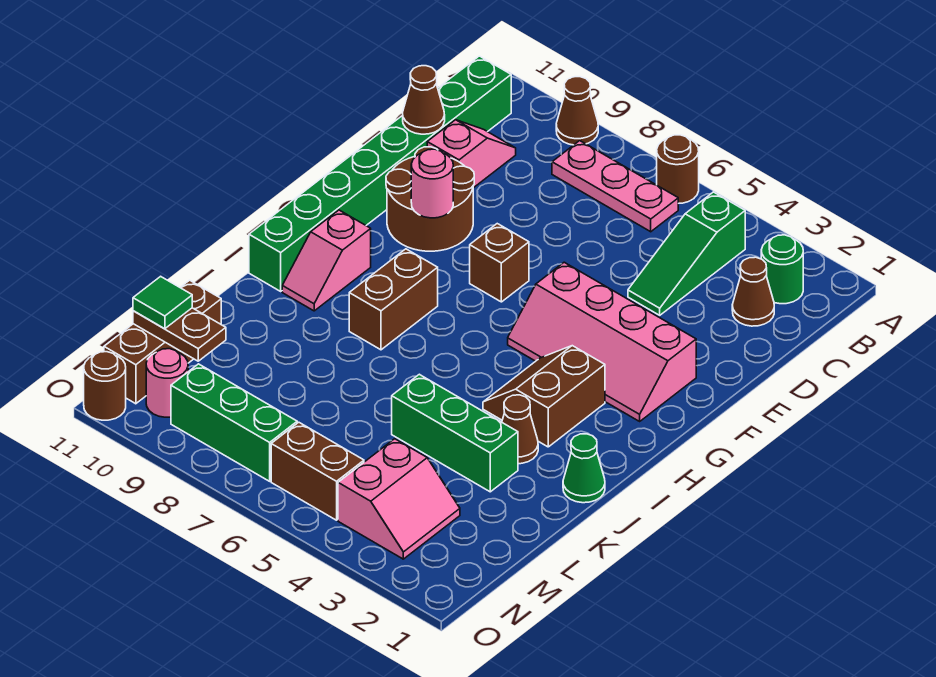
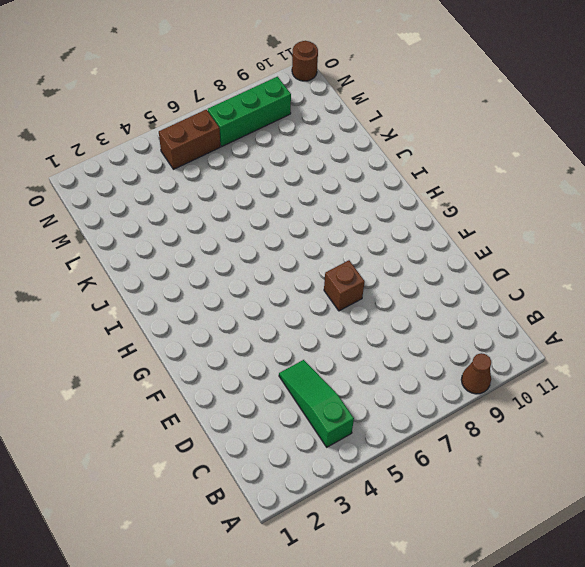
none -> brown 1x1 round brick [657,135,699,204]
none -> green 1x1 round brick [761,235,803,304]
none -> pink 1x3 plate [552,141,678,232]

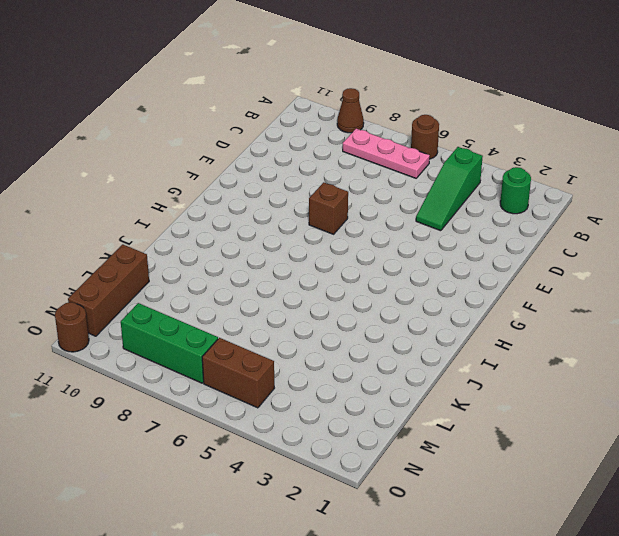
none -> green 1x8 brick [249,56,511,291]
none -> brown 1x1 cone [732,257,774,326]
none -> pink 1x2 slope [427,120,516,188]

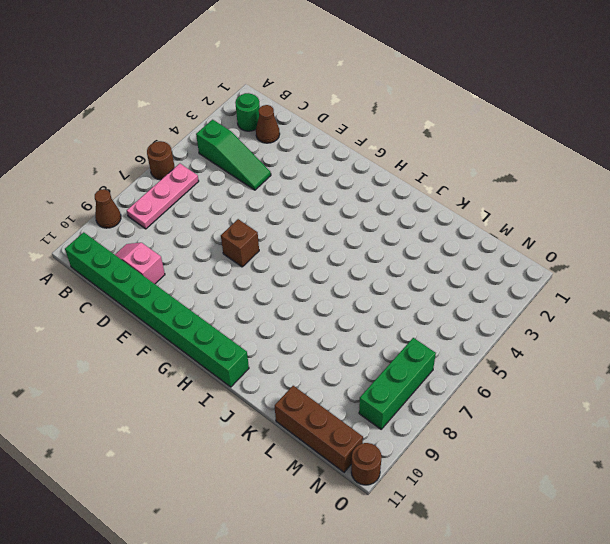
none -> brown 2x2 round brick [386,147,474,251]
none -> pink 2x4 slope [508,262,696,421]
none -> brown 2x2 slope [483,346,605,447]

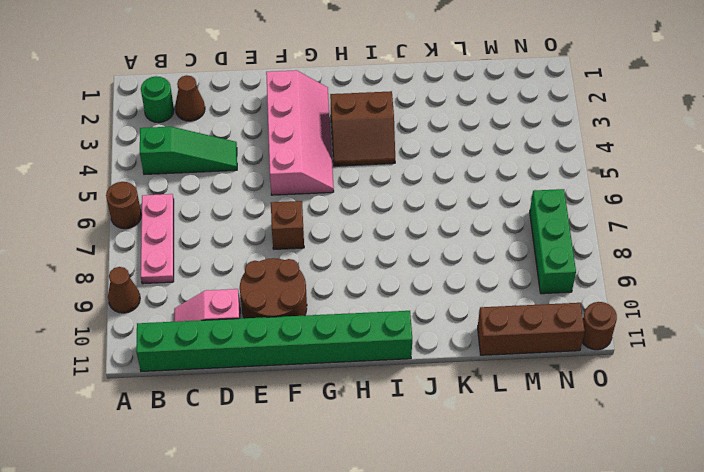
none -> brown 1x2 brick [349,249,438,350]
none -> pink 1x2 slope [282,210,371,311]
none -> green 1x1 cone [563,434,605,503]

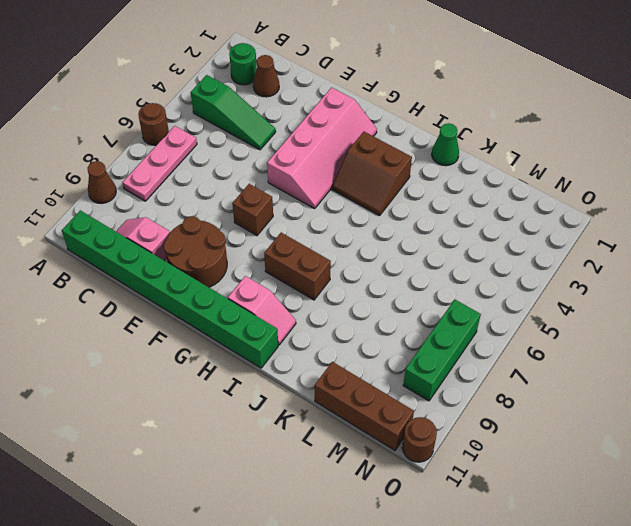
none -> brown 1x1 cone [502,395,538,464]
none -> green 1x3 brick [392,374,518,492]
none -> pink 2x2 slope [338,439,460,559]

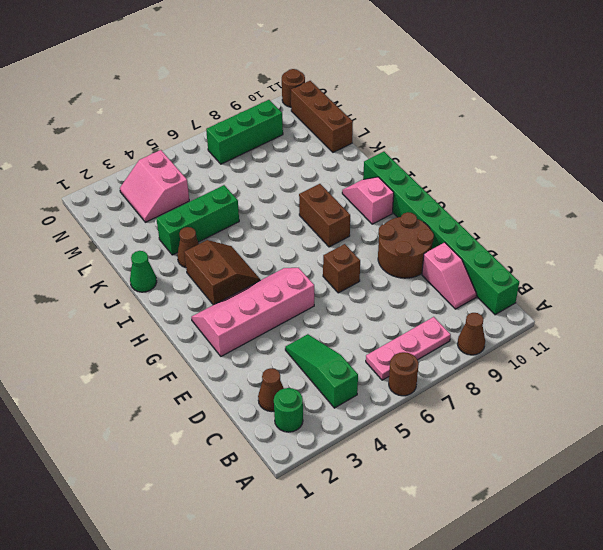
none -> brown 1x2 brick [271,422,364,520]
none -> pink 1x1 round brick [146,349,188,417]
none -> brown 1x1 cone [403,66,445,134]

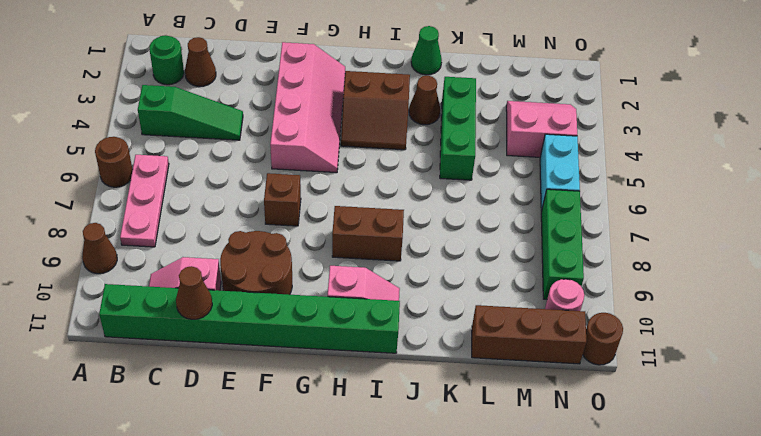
cyan 1x2 brick [540,134,580,211] -> brown 1x2 brick [271,422,364,520]
none -> pink 1x1 round brick [411,149,453,218]
none -> brown 1x2 plate [133,308,226,361]
none -> green 1x1 tile [133,276,192,329]

